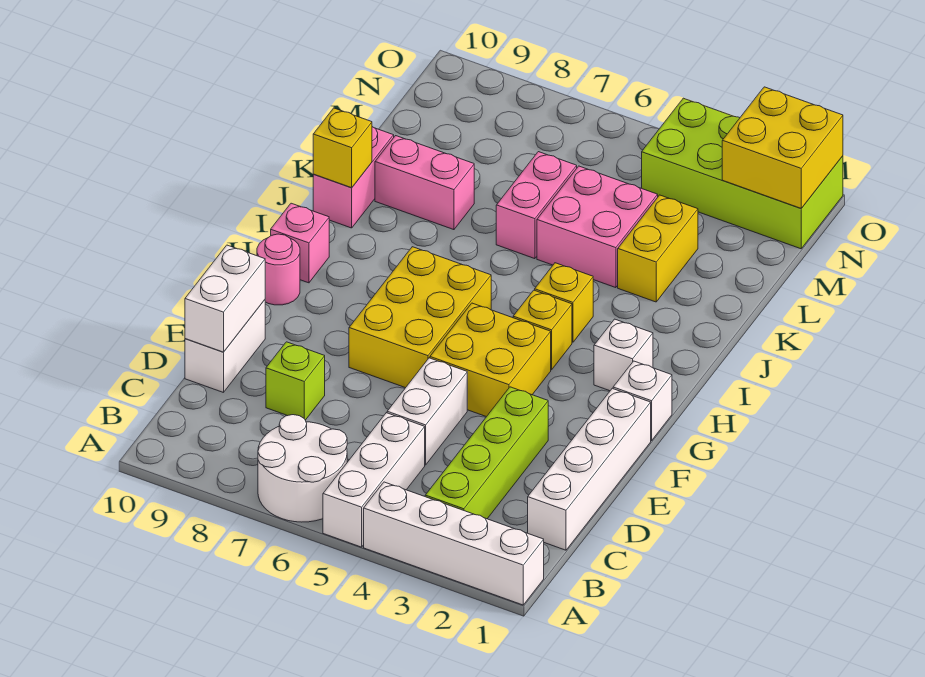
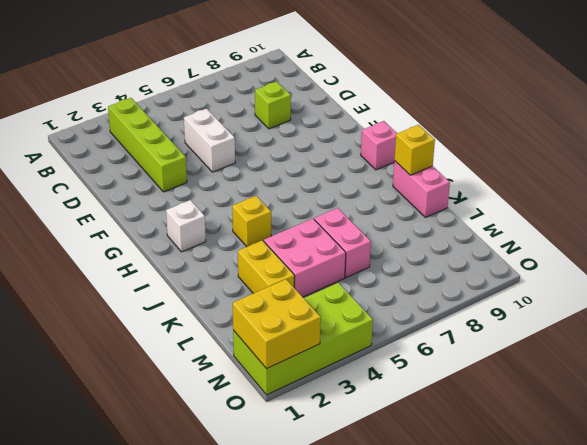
none -> white 1x4 brick [364,482,544,605]
none -> white 1x3 brick [323,413,425,547]
none -> white 2x2 round brick [258,415,347,522]

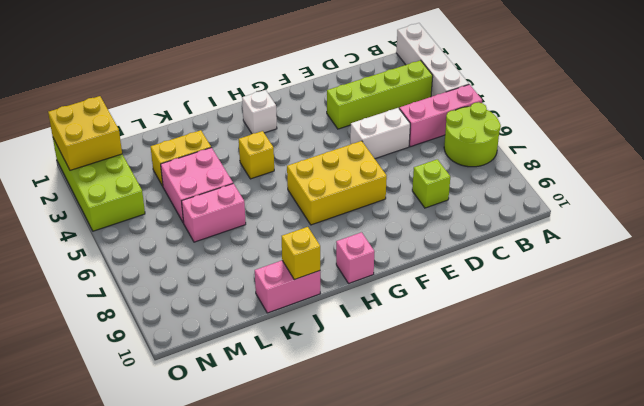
pink 1x3 brick [399,84,482,147] -> white 1x3 brick [323,413,425,547]
lime 2x2 round brick [444,102,501,167] -> white 2x2 round brick [258,415,347,522]
none -> white 1x4 brick [528,388,651,550]
none -> white 1x2 brick [185,300,265,393]
none -> yellow 2x2 brick [430,303,551,417]

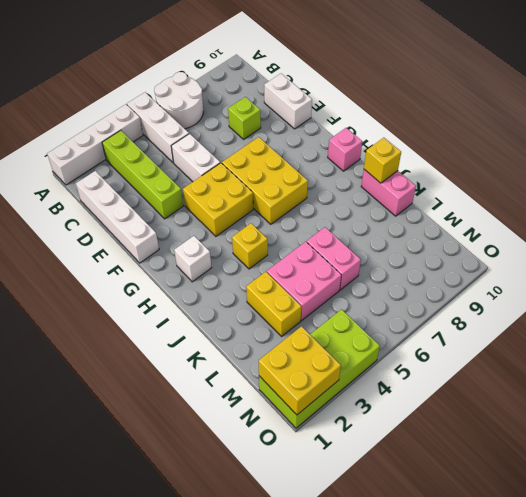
none -> white 1x1 brick [613,361,672,441]
none -> pink 1x1 round brick [257,234,300,305]
none -> yellow 1x1 brick [513,290,572,370]

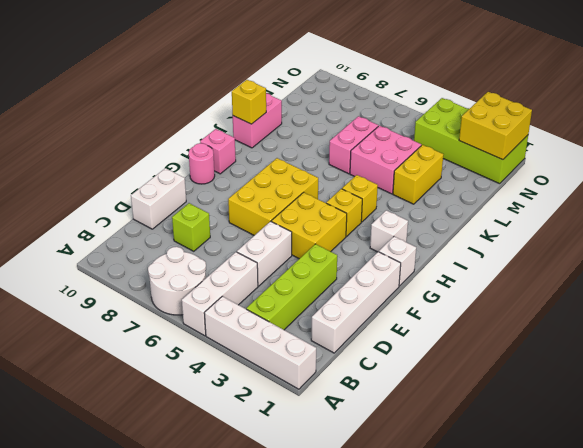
none -> pink 1x2 brick [375,136,474,230]
none -> white 1x2 brick [185,245,265,352]

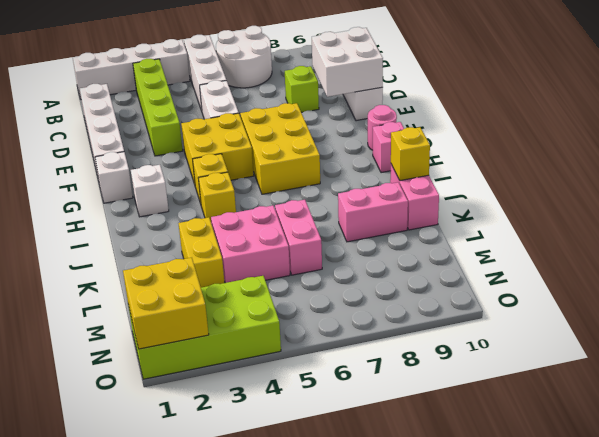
white 2x2 brick [312,27,383,97] -> white 1x2 brick [185,245,265,352]

